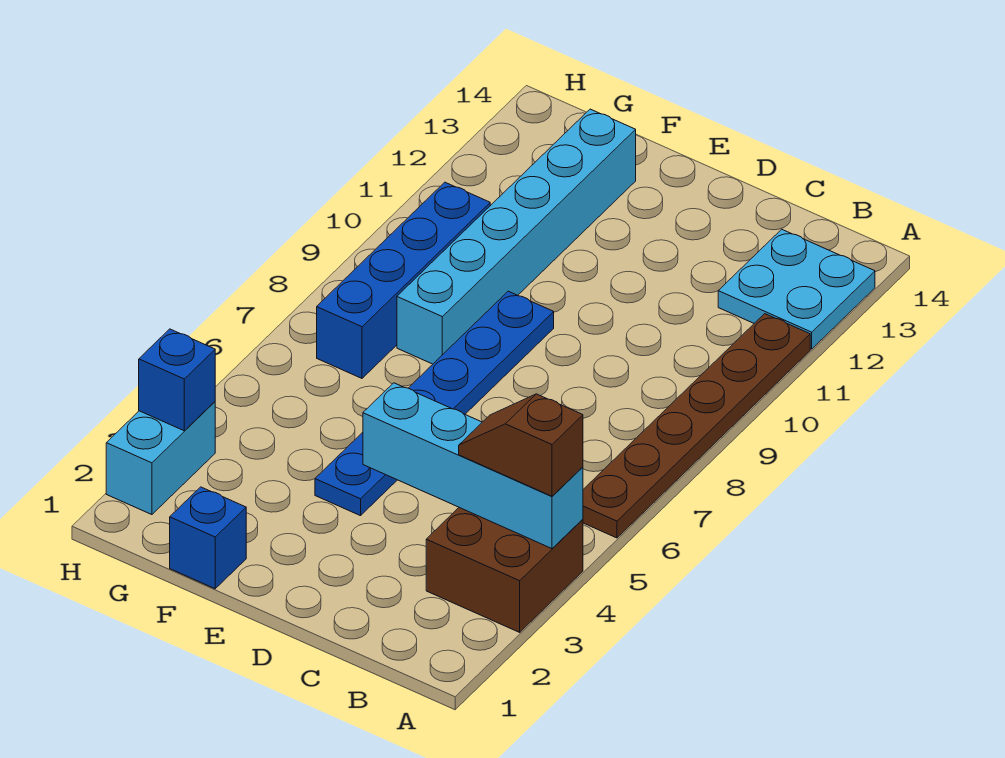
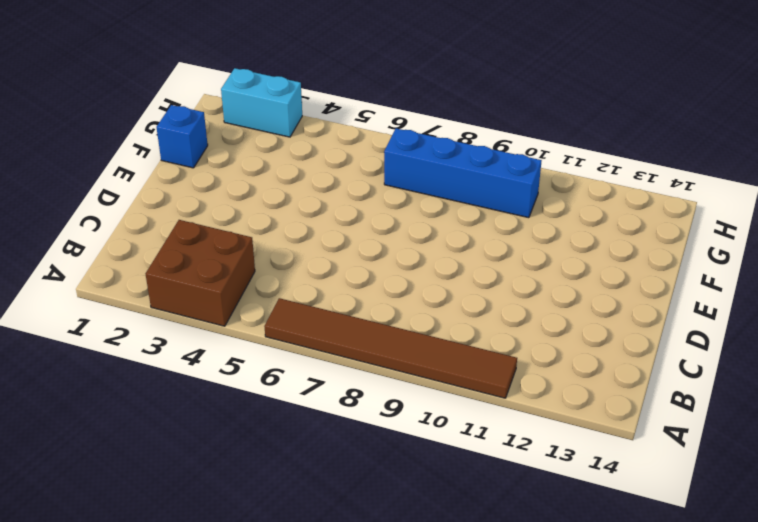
brown 1x6 tile [264,298,517,398] -> brown 1x6 plate [583,314,810,538]
none -> cyan 2x2 plate [718,229,875,349]
none -> blue 1x6 plate [315,291,554,516]

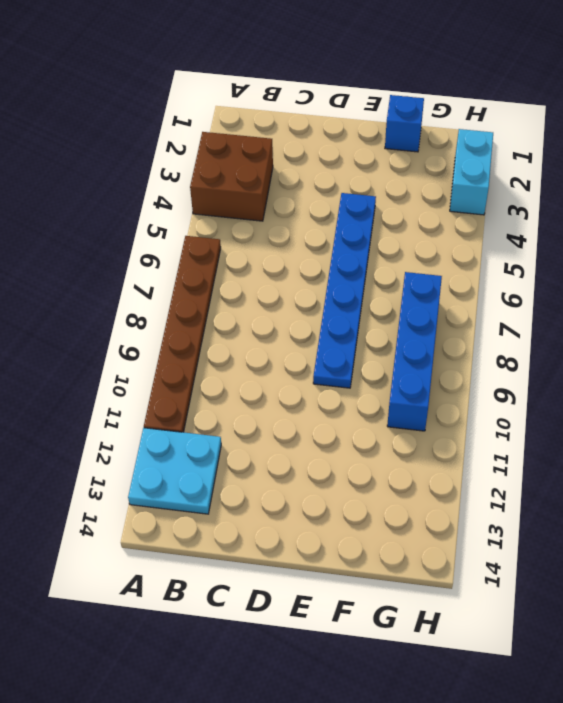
none -> cyan 1x6 brick [397,109,636,364]
none -> cyan 1x4 brick [363,383,583,549]

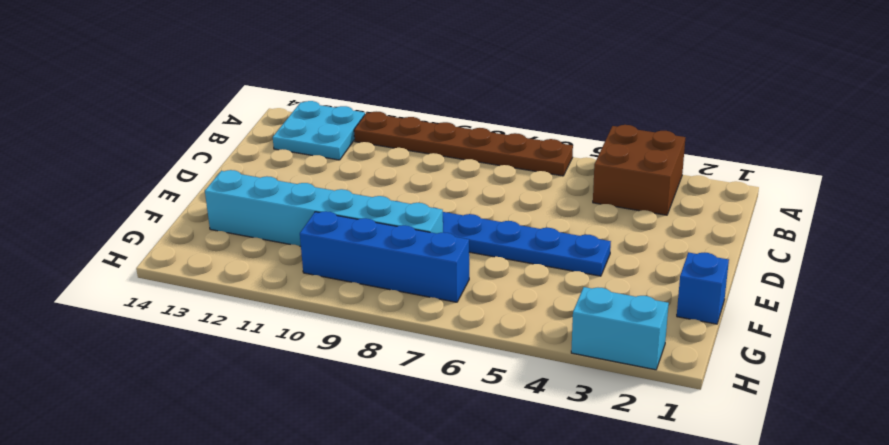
none -> cyan 1x4 brick [363,383,583,549]
none -> blue 1x1 brick [139,329,215,431]

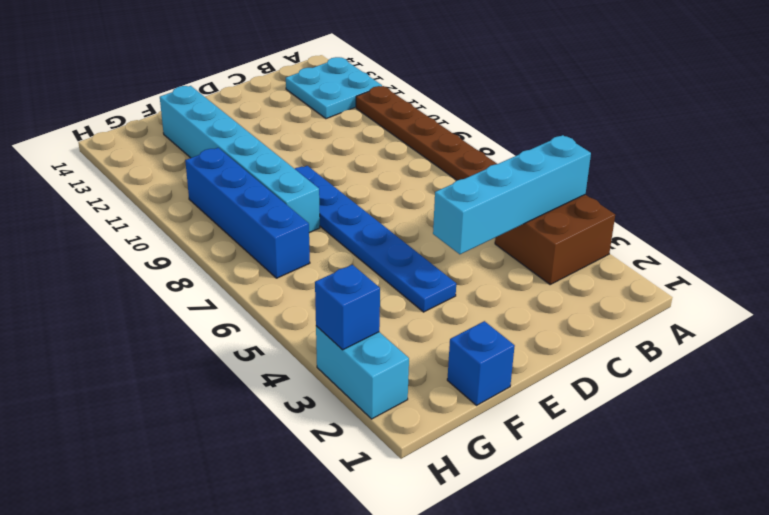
none -> brown 1x2 slope [459,394,583,496]

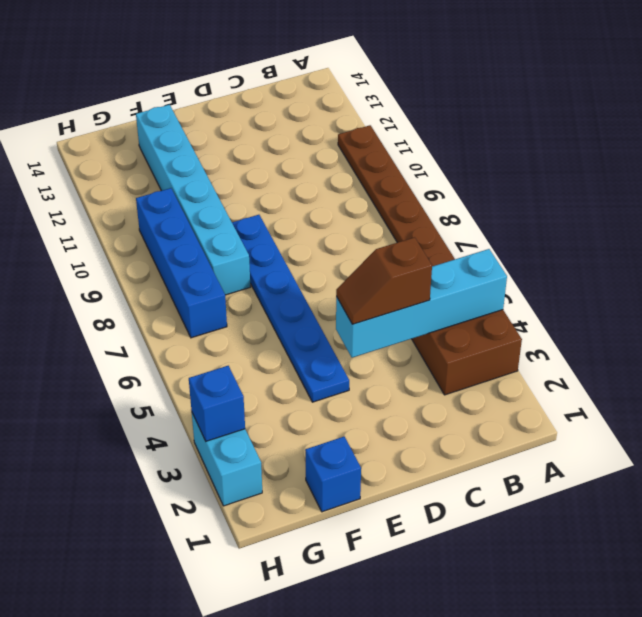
brown 1x2 slope [336,237,432,324] -> brown 1x2 slope moved to [459,394,583,496]
none -> cyan 2x2 plate [718,229,875,349]

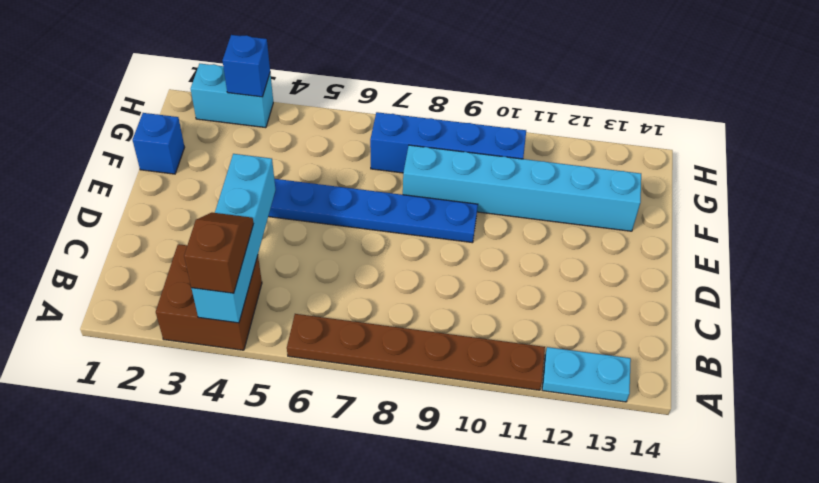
cyan 1x2 plate [542,347,631,402] -> cyan 2x2 plate [718,229,875,349]

